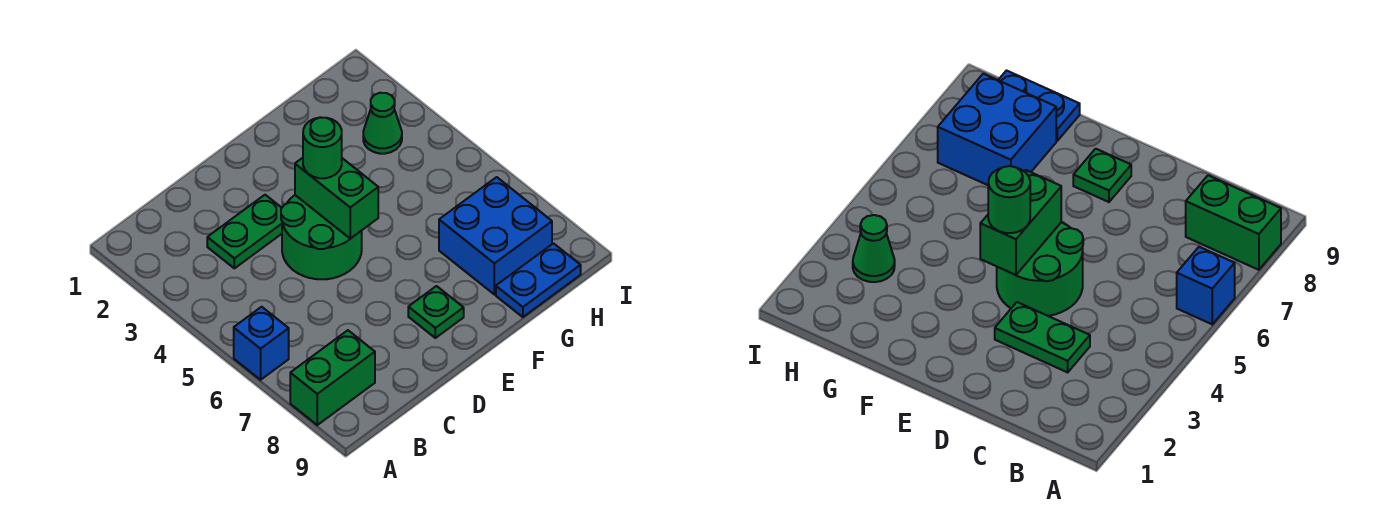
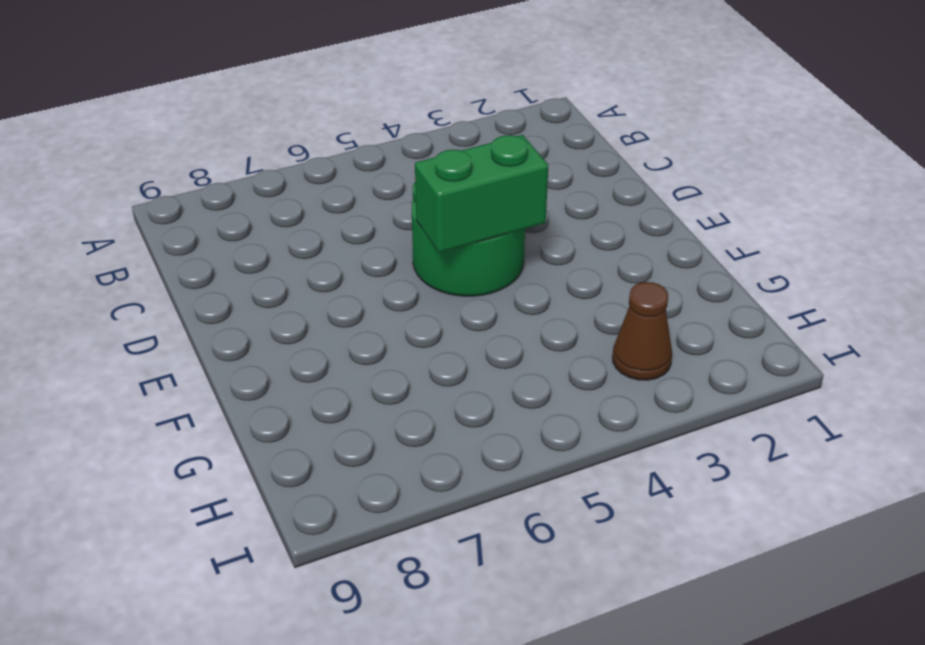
brown 1x1 cone [613,282,672,380] -> green 1x1 cone [363,93,402,154]
none -> blue 1x1 brick [234,307,289,380]
none -> green 1x2 brick [290,330,375,425]

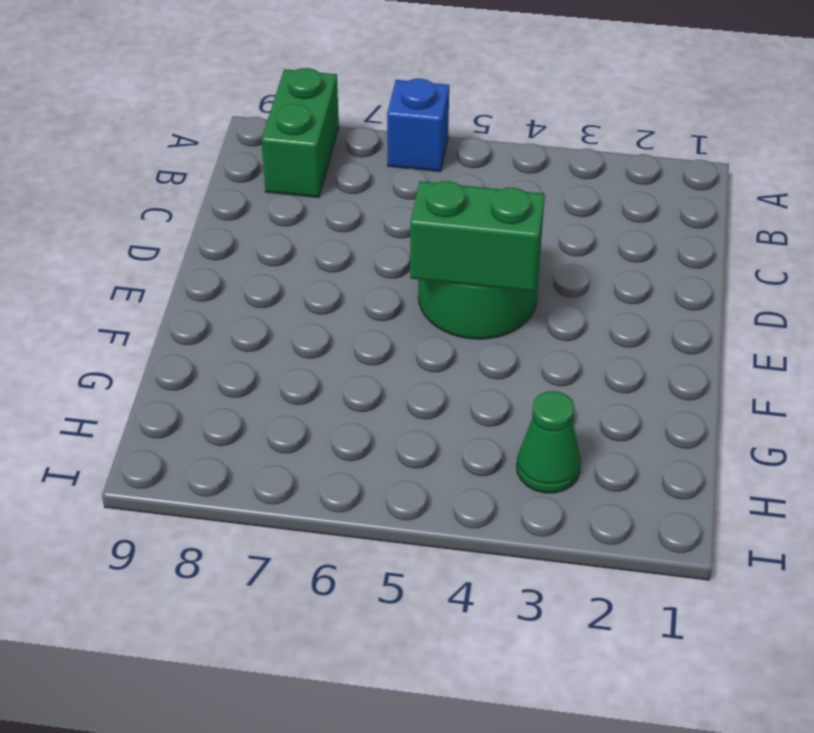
none -> green 1x2 plate [207,195,282,268]
none -> green 1x1 plate [408,286,464,338]

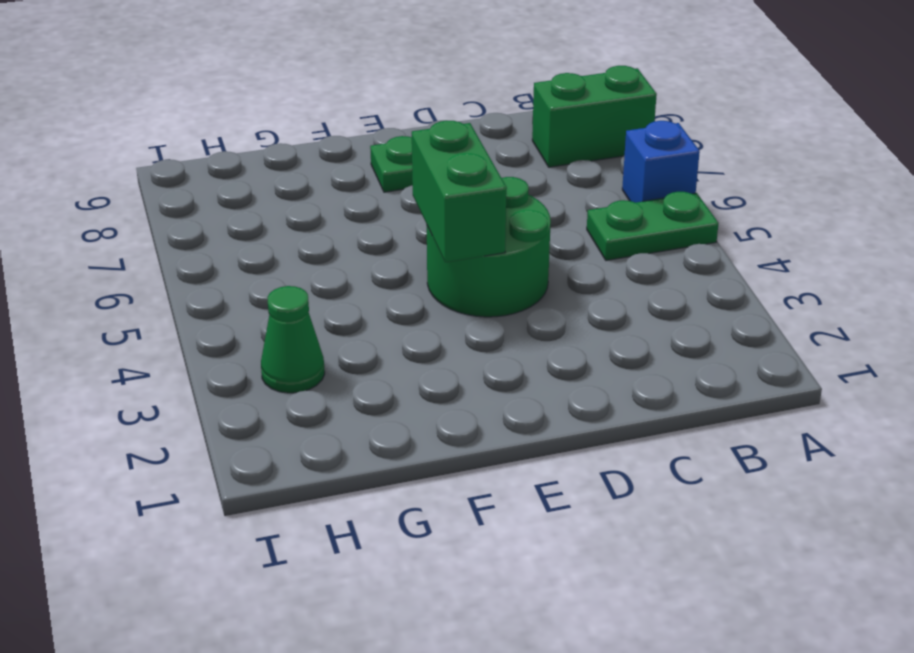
green 1x2 plate [587,192,719,260] -> green 1x2 plate moved to [207,195,282,268]
none -> blue 2x2 brick [439,177,552,295]
none -> blue 1x2 plate [496,243,581,317]

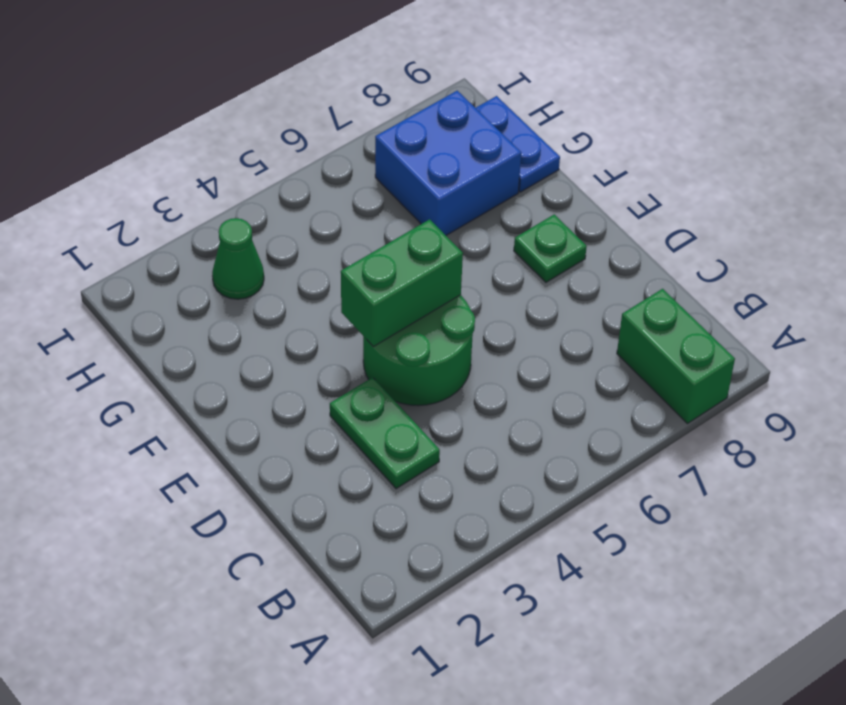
none -> blue 1x1 brick [234,307,289,380]
none -> green 1x1 round brick [303,117,342,178]

